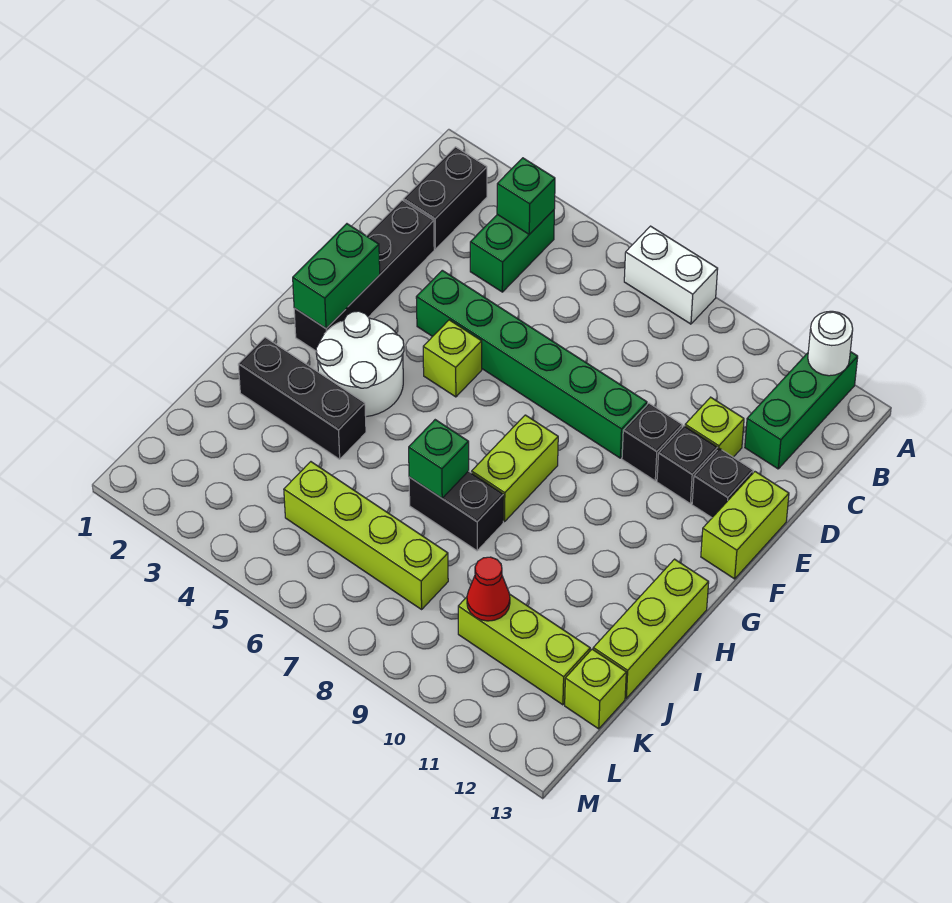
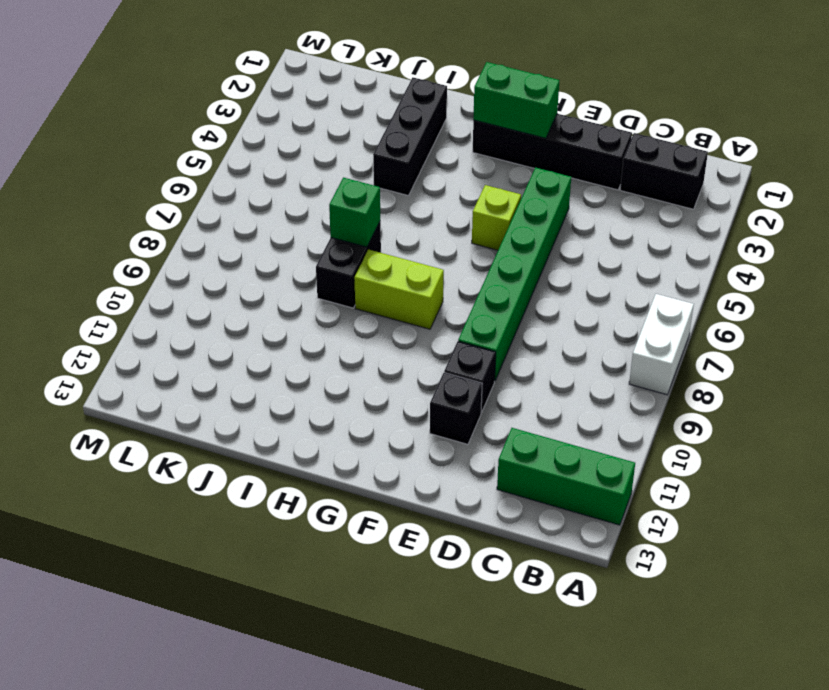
none -> green 1x2 brick [470,210,554,292]
none -> lime 1x1 brick [685,397,744,457]
none -> black 1x1 brick [692,449,753,518]

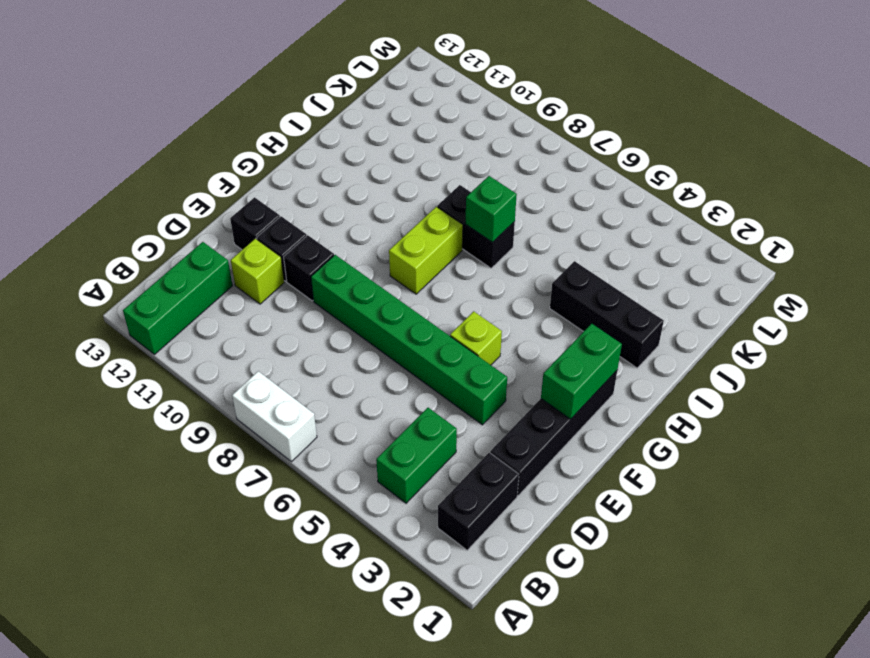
none -> lime 1x2 brick [701,472,789,579]
none -> white 2x2 round brick [316,311,404,417]
none -> lime 1x3 brick [593,559,709,698]

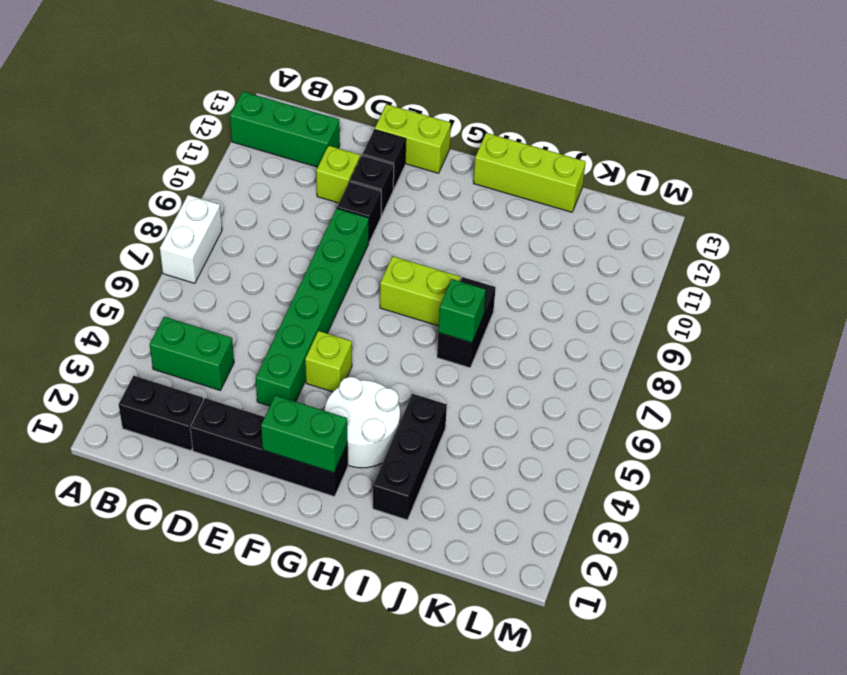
none -> lime 1x4 brick [284,462,448,609]
none -> lime 1x3 brick [458,594,590,705]
none -> lime 1x1 brick [565,649,626,729]

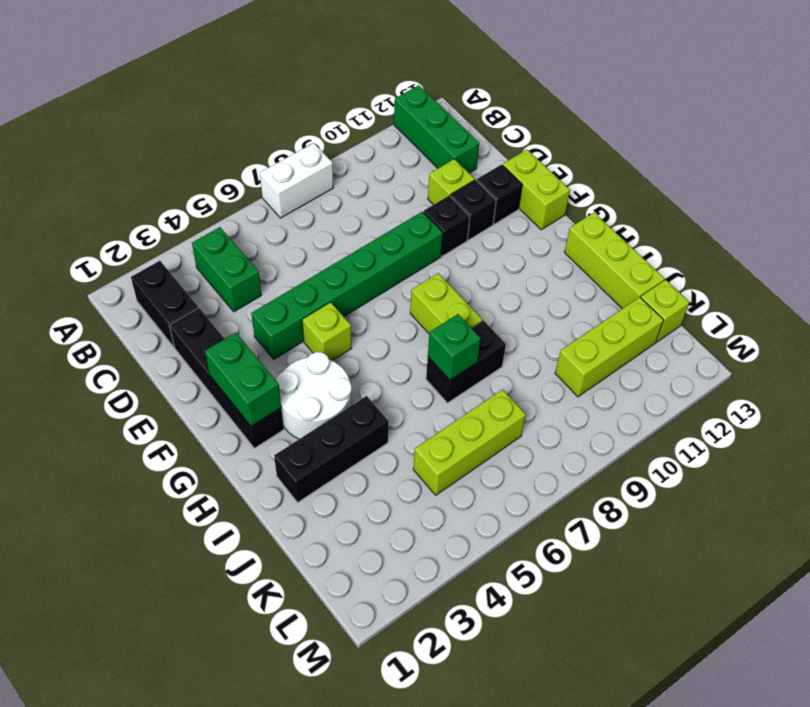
lime 1x3 brick [413,390,526,495] -> lime 1x4 brick [284,462,448,609]
none -> white 1x1 round brick [808,311,853,376]
none -> green 1x1 brick [497,158,555,234]
none -> red 1x1 cone [467,557,510,621]

